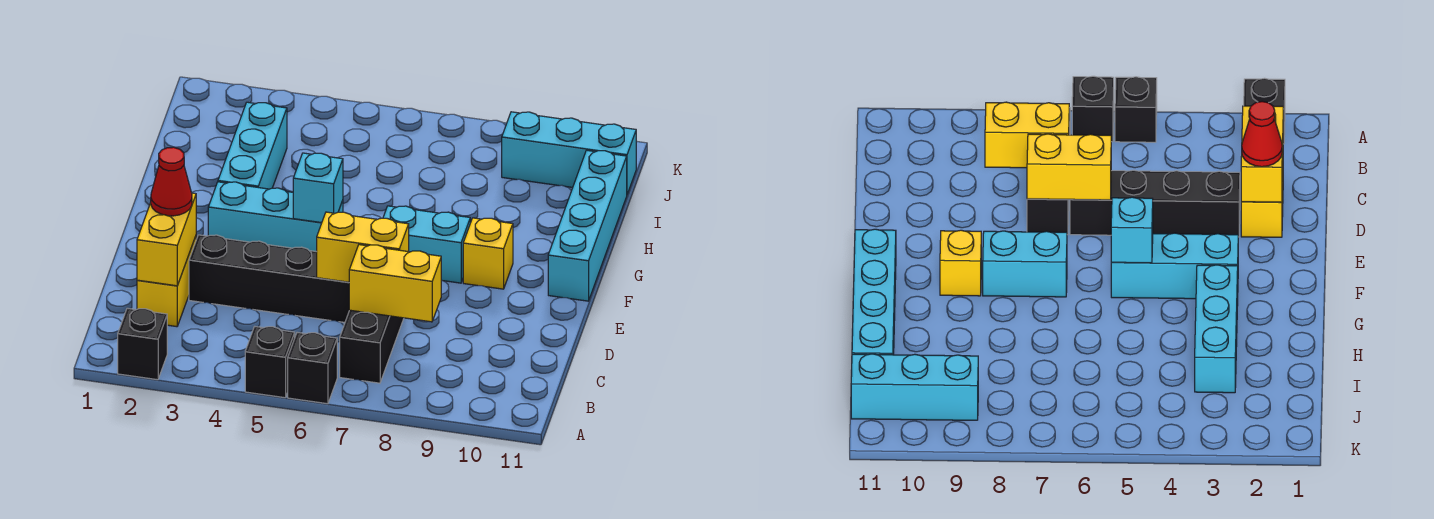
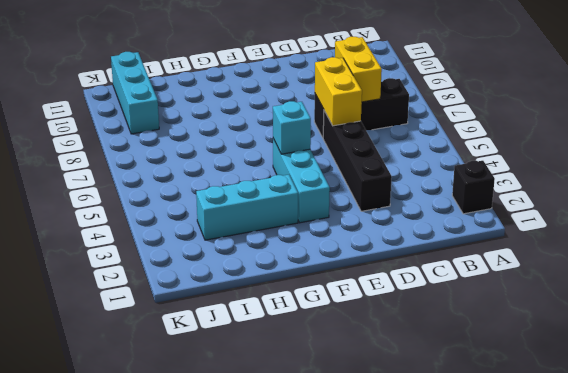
none -> black 1x1 brick [245,327,295,398]
none -> black 1x1 brick [288,332,337,404]
none -> yellow 1x2 brick [137,236,196,327]

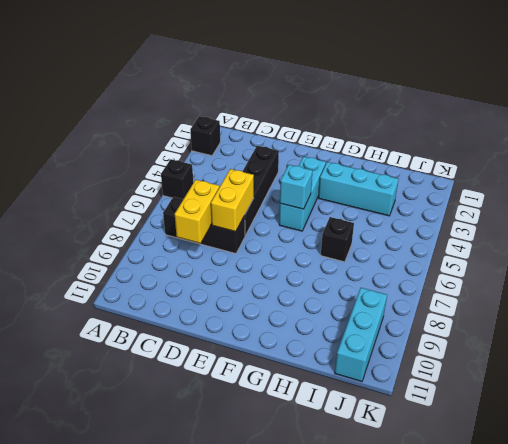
black 1x1 brick [321,217,354,262] -> black 1x1 brick moved to [288,332,337,404]
none -> yellow 1x2 brick [137,236,196,327]
none -> cyan 1x2 brick [383,206,470,283]
none -> yellow 1x1 brick [463,218,513,289]

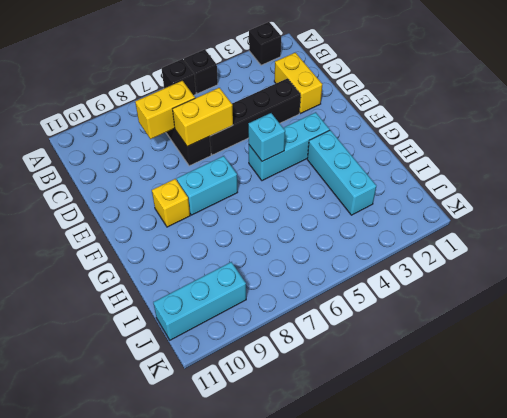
none -> cyan 1x4 brick [548,150,627,301]
none -> yellow 1x2 brick [137,193,196,286]
none -> red 1x1 cone [151,147,192,216]

